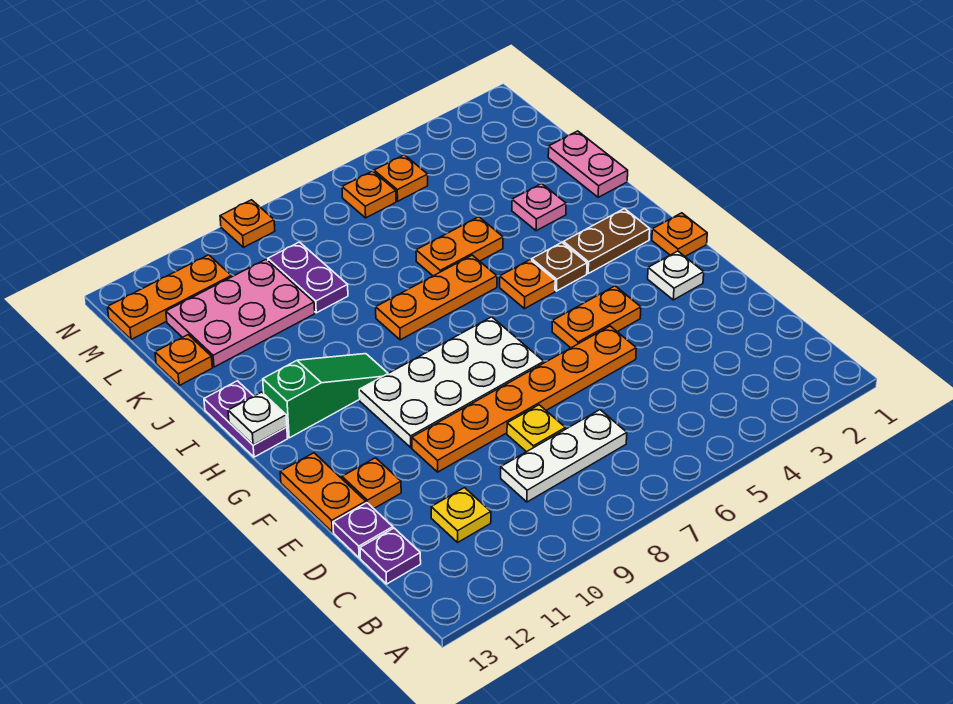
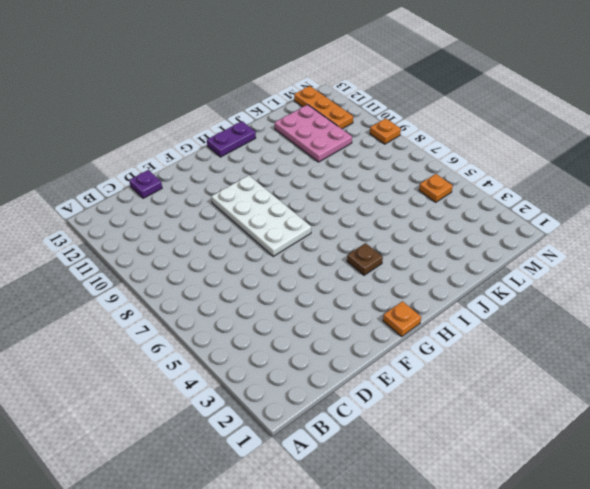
none -> white 1x3 plate [501,410,627,502]
none -> yellow 1x1 plate [431,488,491,542]
none -> purple 1x1 plate [360,528,421,584]

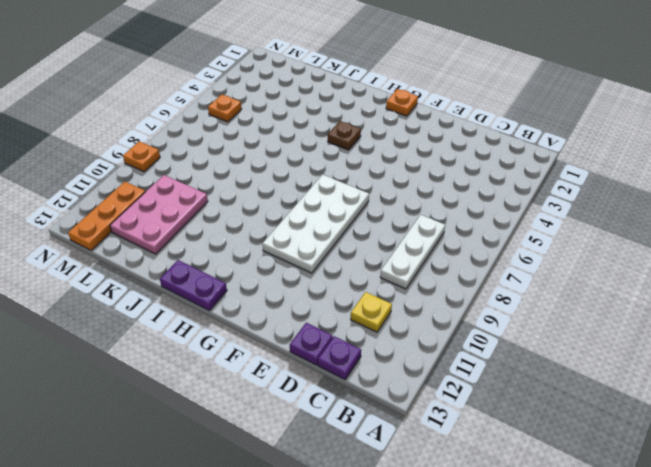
none -> yellow 1x1 plate [507,405,565,452]
none -> orange 1x6 plate [412,326,636,472]
none -> orange 1x1 plate [342,458,401,509]

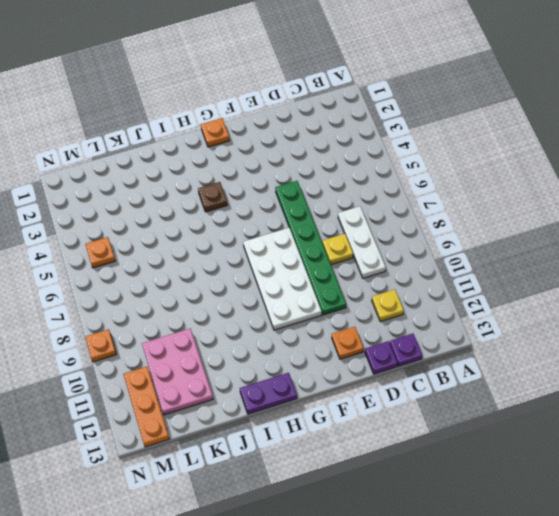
green 1x6 plate [275,181,346,315] -> orange 1x6 plate [412,326,636,472]
none -> orange 1x2 plate [280,453,366,532]
none -> white 1x1 plate [648,251,704,300]
none -> orange 1x2 plate [552,286,641,348]

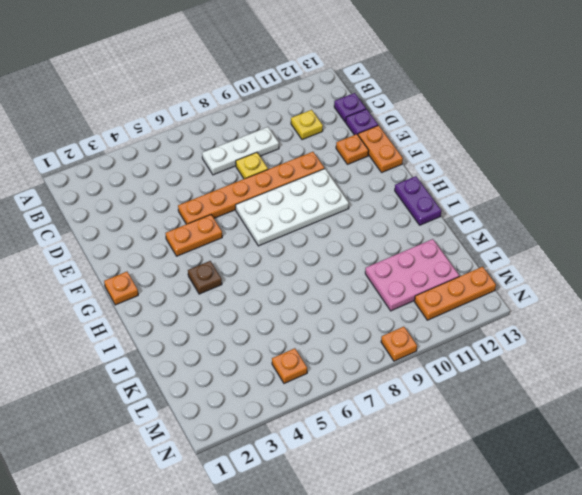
none -> white 1x1 plate [648,251,704,300]
none -> brown 1x2 plate [564,208,650,273]
none -> orange 1x1 plate [500,260,555,309]

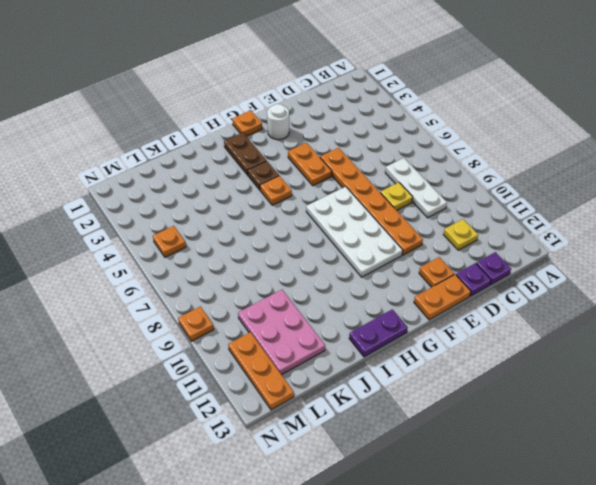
white 1x1 round brick [267,104,289,140] -> white 1x1 plate [648,251,704,300]
none -> green 1x3 slope [263,354,388,438]
none -> orange 1x3 plate [376,255,497,340]
none -> pink 1x2 plate [548,131,628,197]

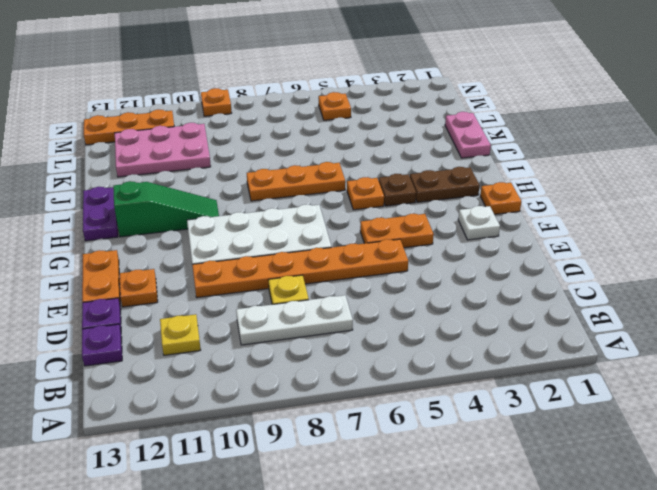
none -> pink 1x1 plate [512,184,566,231]
none -> orange 1x2 plate [416,217,503,276]
none -> purple 1x2 plate [268,242,348,313]

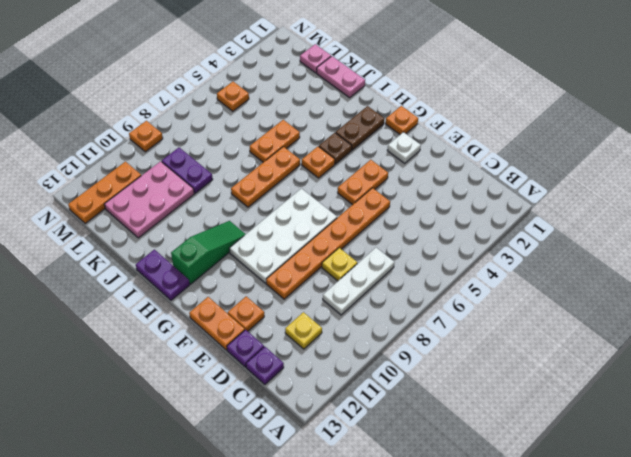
pink 1x1 plate [300,44,331,73] -> pink 1x1 plate moved to [512,184,566,231]
none -> orange 1x1 plate [155,335,212,386]
none -> orange 1x1 plate [342,171,396,218]
none -> white 1x1 plate [228,392,287,445]

